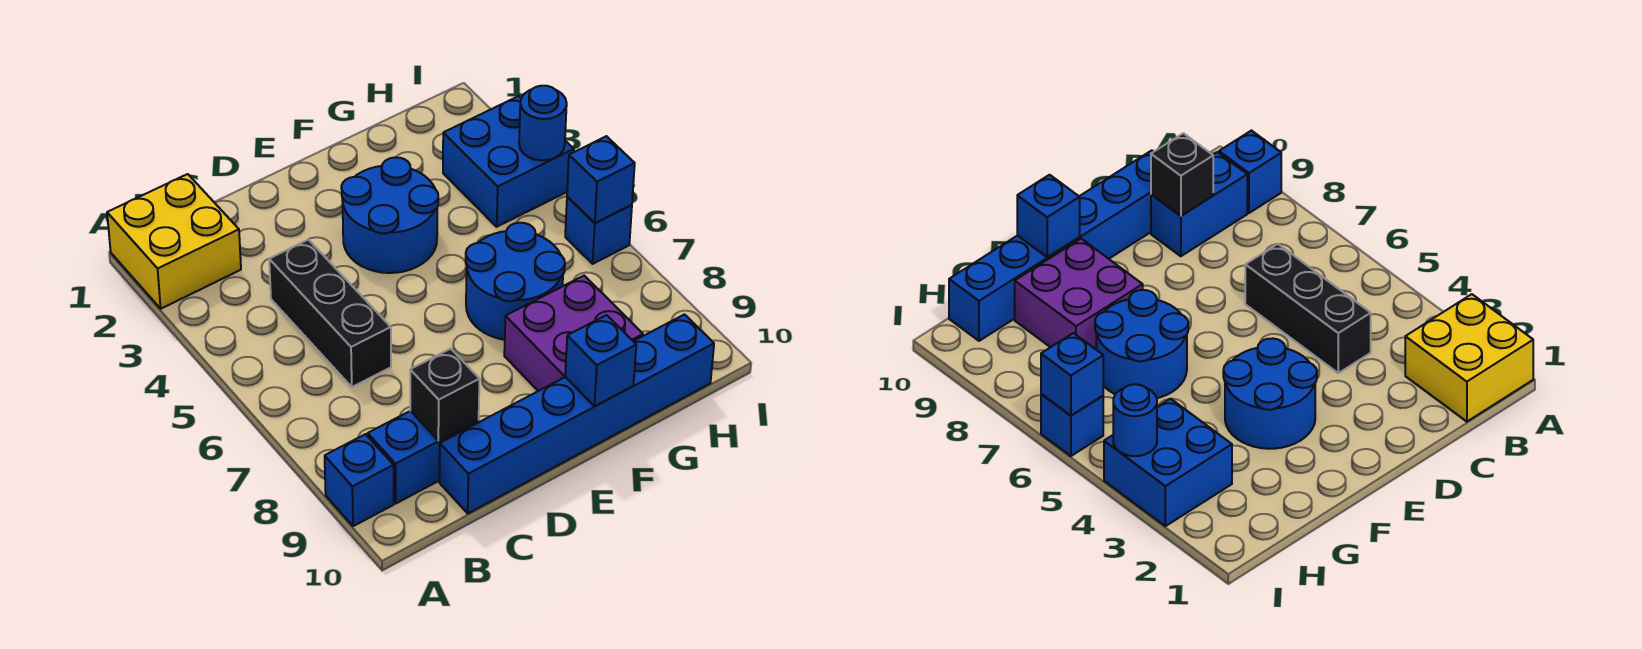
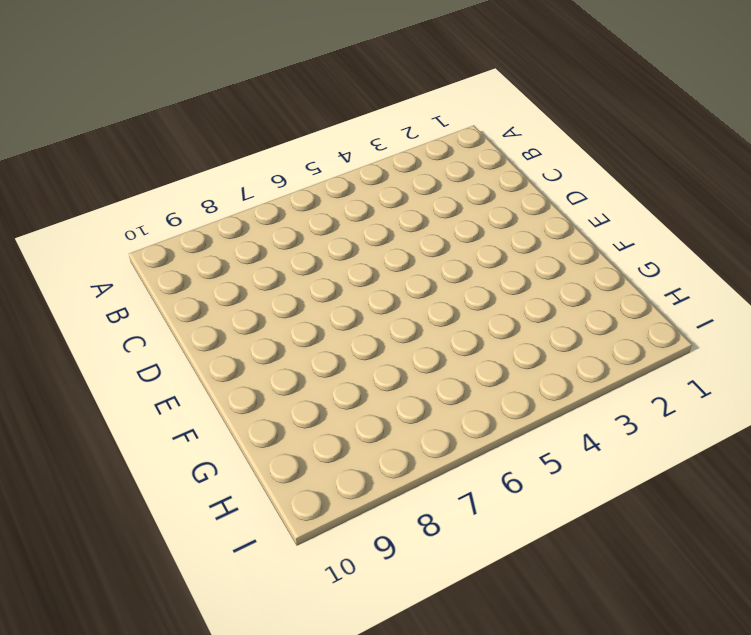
none -> yellow 2x2 brick [107,174,241,309]
none -> blue 1x1 brick [325,434,394,526]
none -> blue 1x2 brick [368,411,479,503]

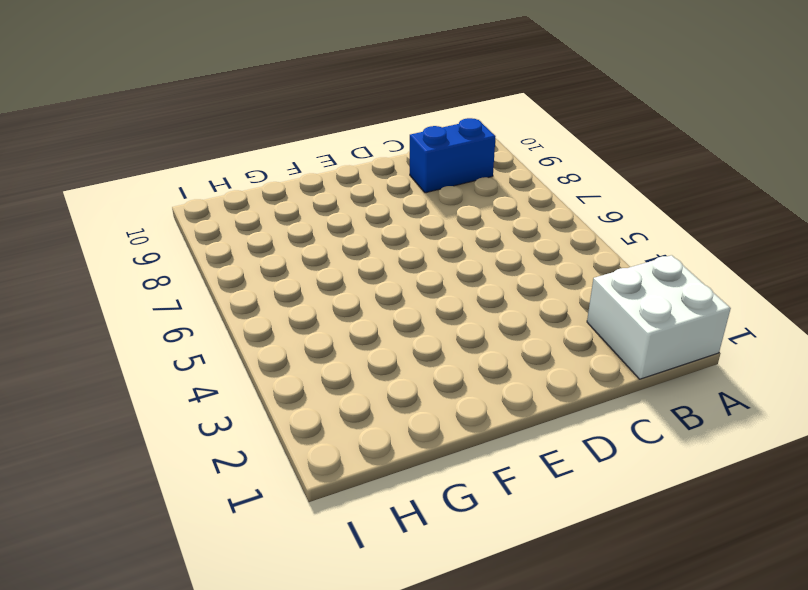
white 2x2 brick [587,255,731,379] -> yellow 2x2 brick [107,174,241,309]
none -> blue 1x1 brick [325,434,394,526]
none -> black 1x3 brick [269,240,391,387]
none -> blue 1x6 brick [439,315,714,513]

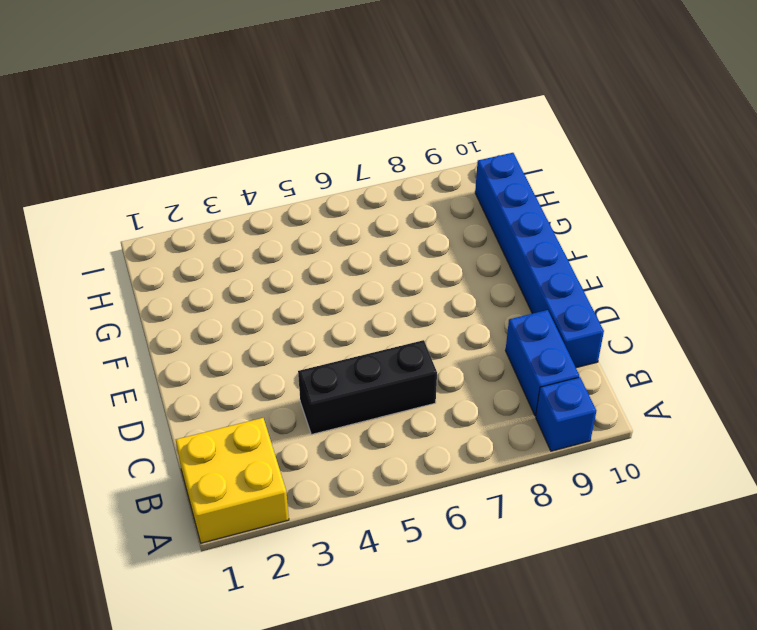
none -> blue 2x2 round brick [341,157,438,273]
none -> blue 2x2 round brick [466,223,565,340]
none -> purple 2x2 brick [504,276,643,391]

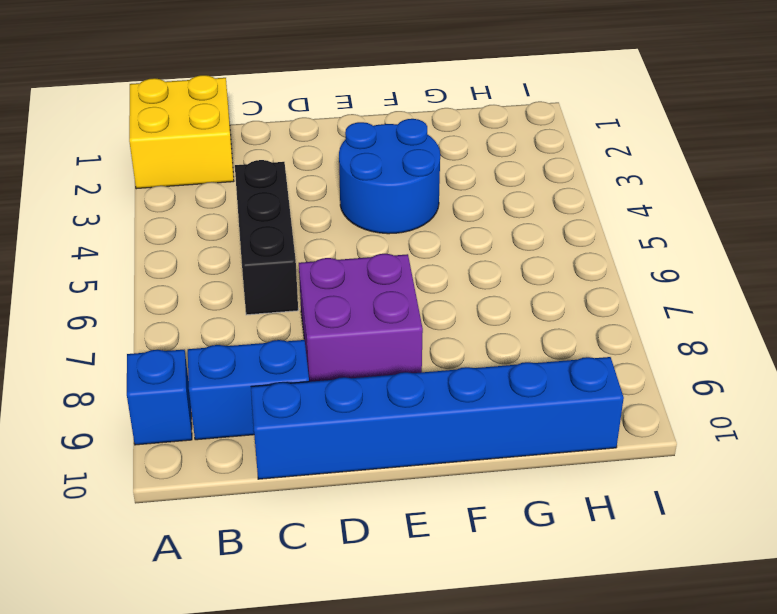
purple 2x2 brick [299,254,423,382] -> purple 2x2 brick moved to [504,276,643,391]
none -> blue 2x2 round brick [466,223,565,340]
none -> blue 2x2 brick [443,96,574,227]
none -> blue 1x1 brick [565,197,632,264]

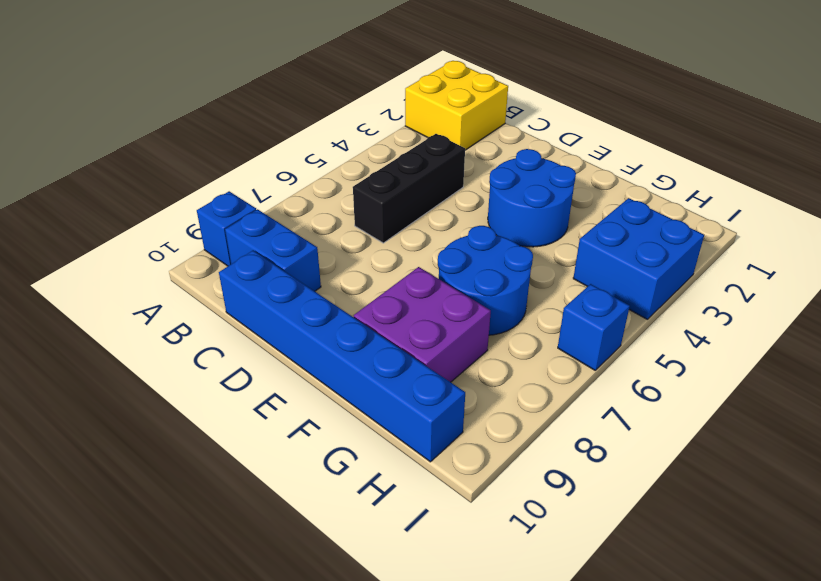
none -> black 1x1 brick [410,349,480,441]
none -> blue 1x1 brick [565,315,636,406]
none -> blue 1x1 round brick [519,86,567,160]

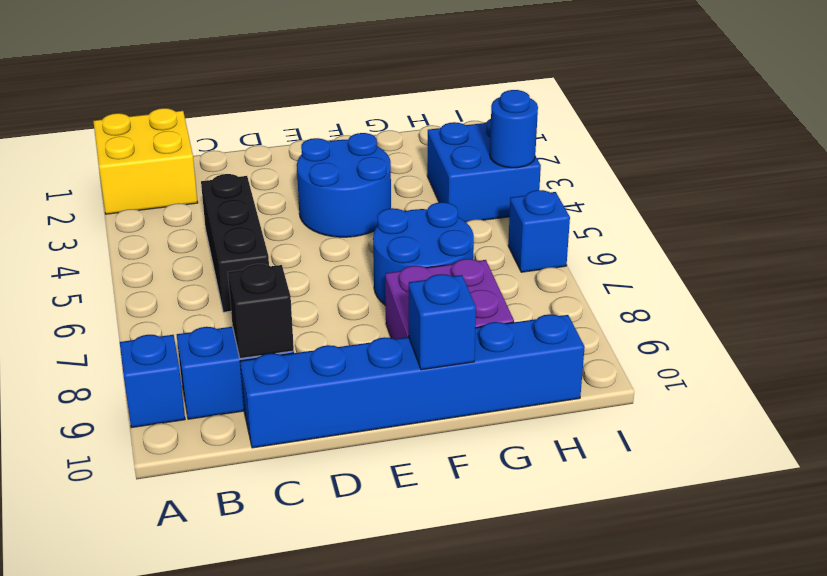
none -> blue 1x1 brick [567,136,635,223]

